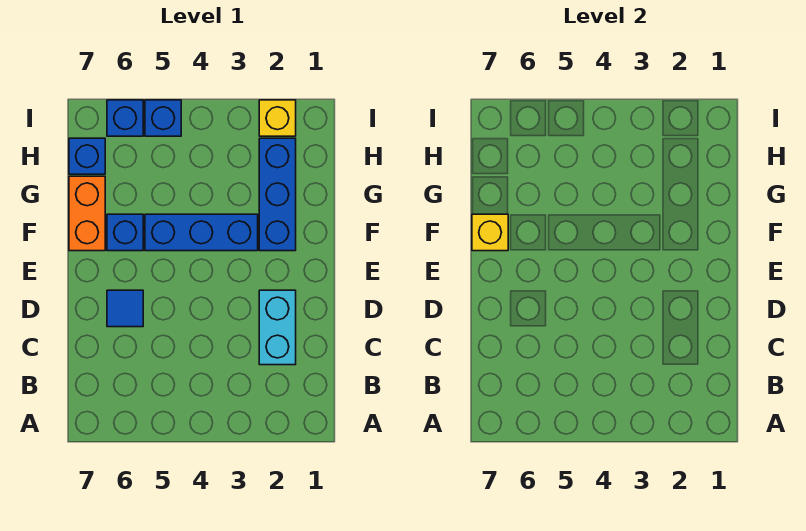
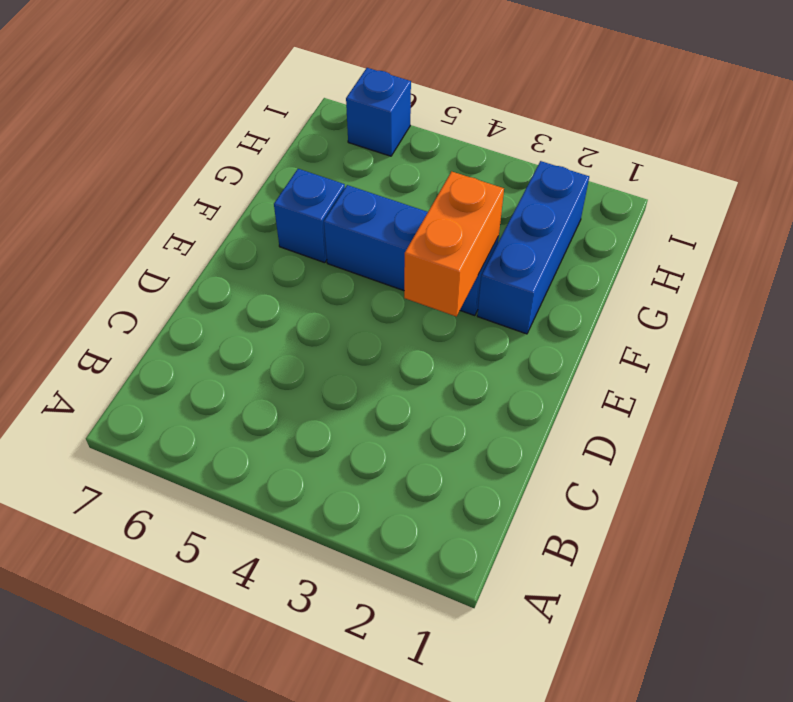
orange 1x2 brick [404,171,504,316] -> orange 1x2 brick moved to [69,176,105,251]
none -> cyan 1x2 brick [259,290,296,365]
none -> blue 1x1 tile [107,290,143,327]

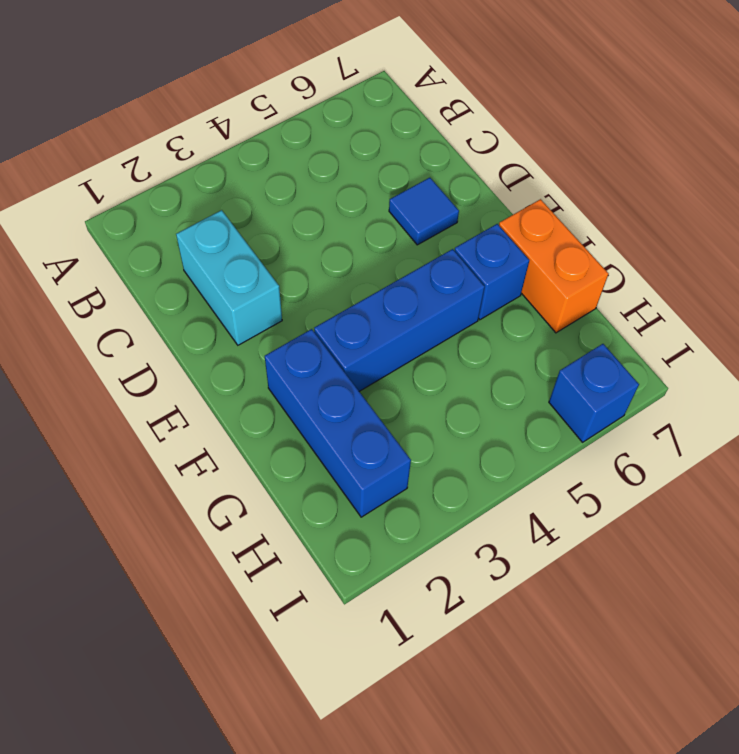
none -> blue 1x1 brick [69,138,105,174]
none -> yellow 1x1 brick [259,100,296,136]

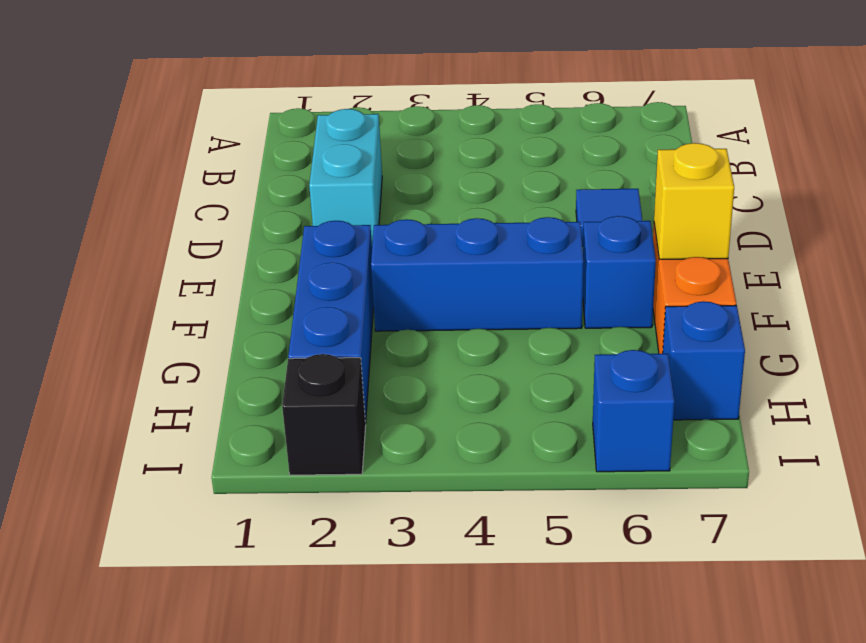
black 1x1 brick [282,354,366,475] -> yellow 1x1 brick [259,100,296,136]
none -> blue 1x1 brick [145,100,181,136]

